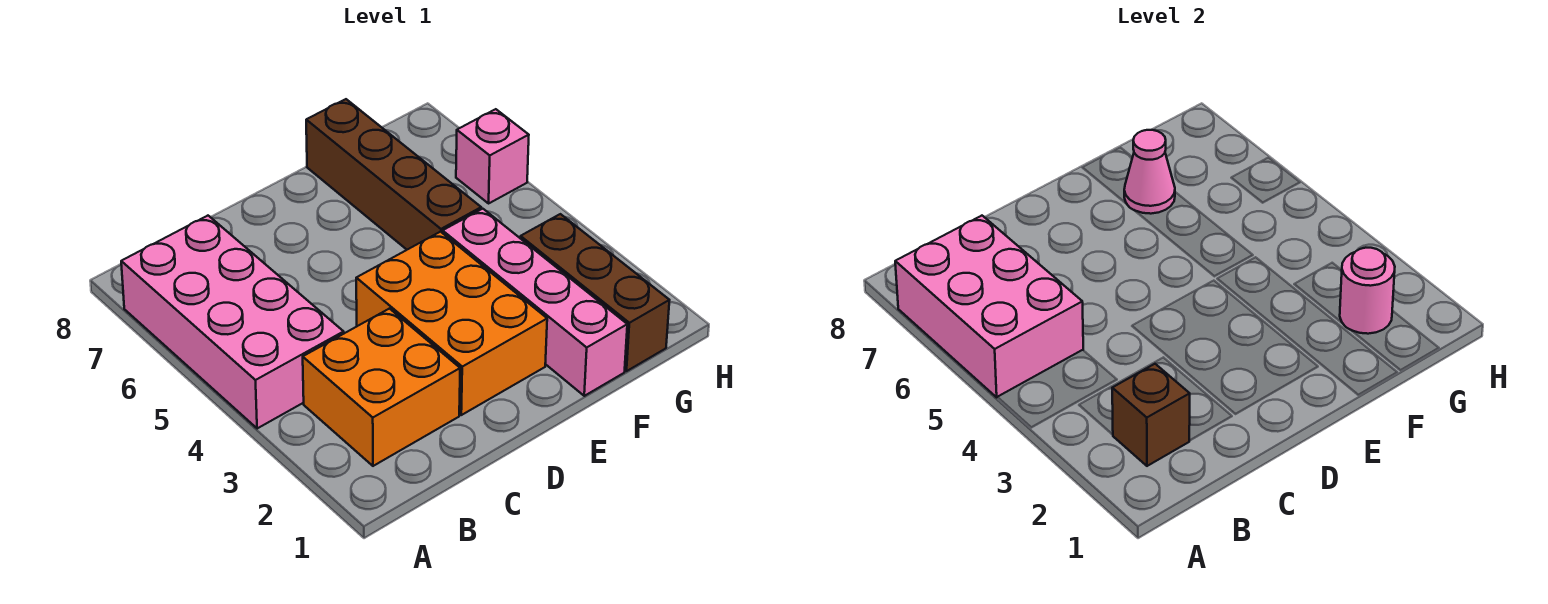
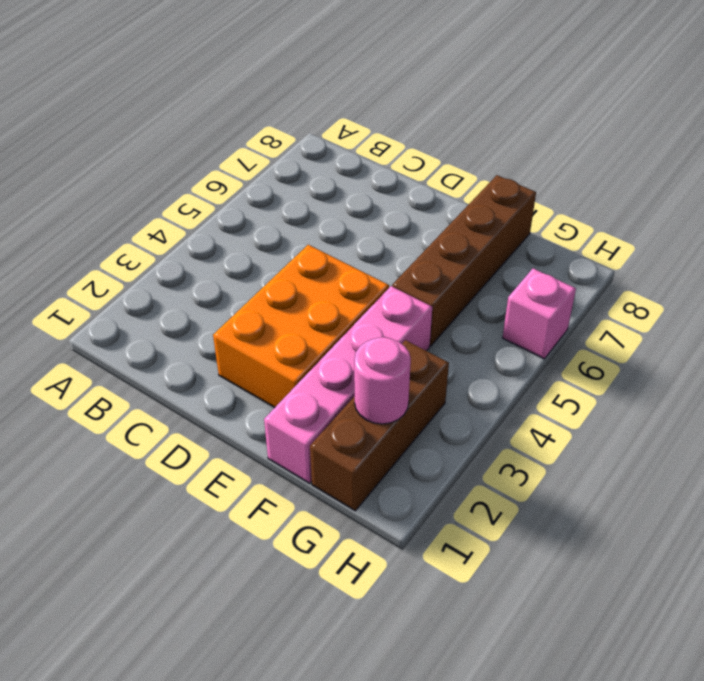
none -> pink 2x4 brick [121,216,344,429]
none -> orange 2x2 brick [303,309,460,466]

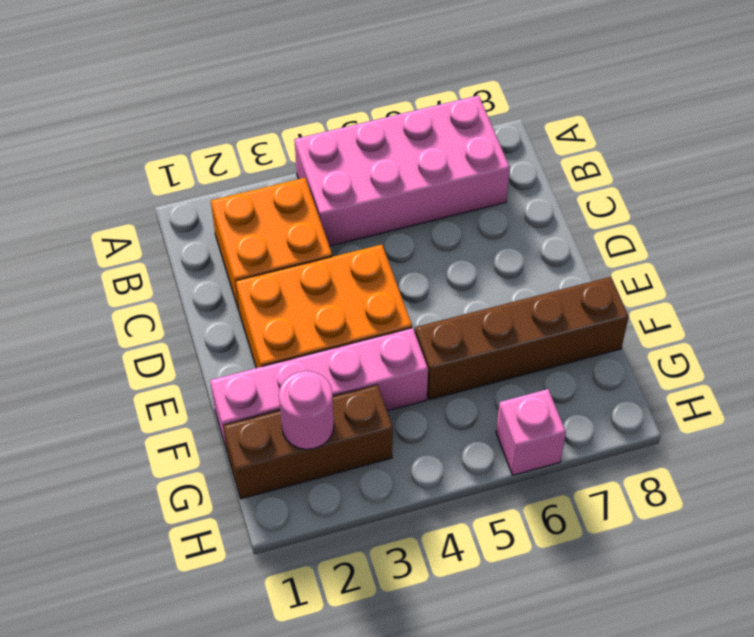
none -> pink 2x3 brick [895,216,1083,397]
none -> brown 1x1 brick [1112,364,1190,466]

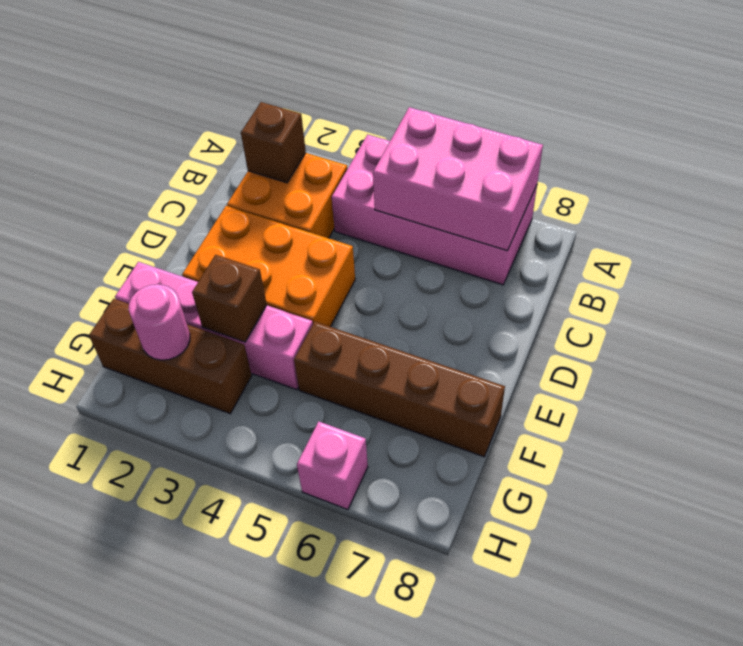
brown 1x1 brick [192,255,267,342] -> none
none -> pink 1x1 cone [1124,130,1175,214]

